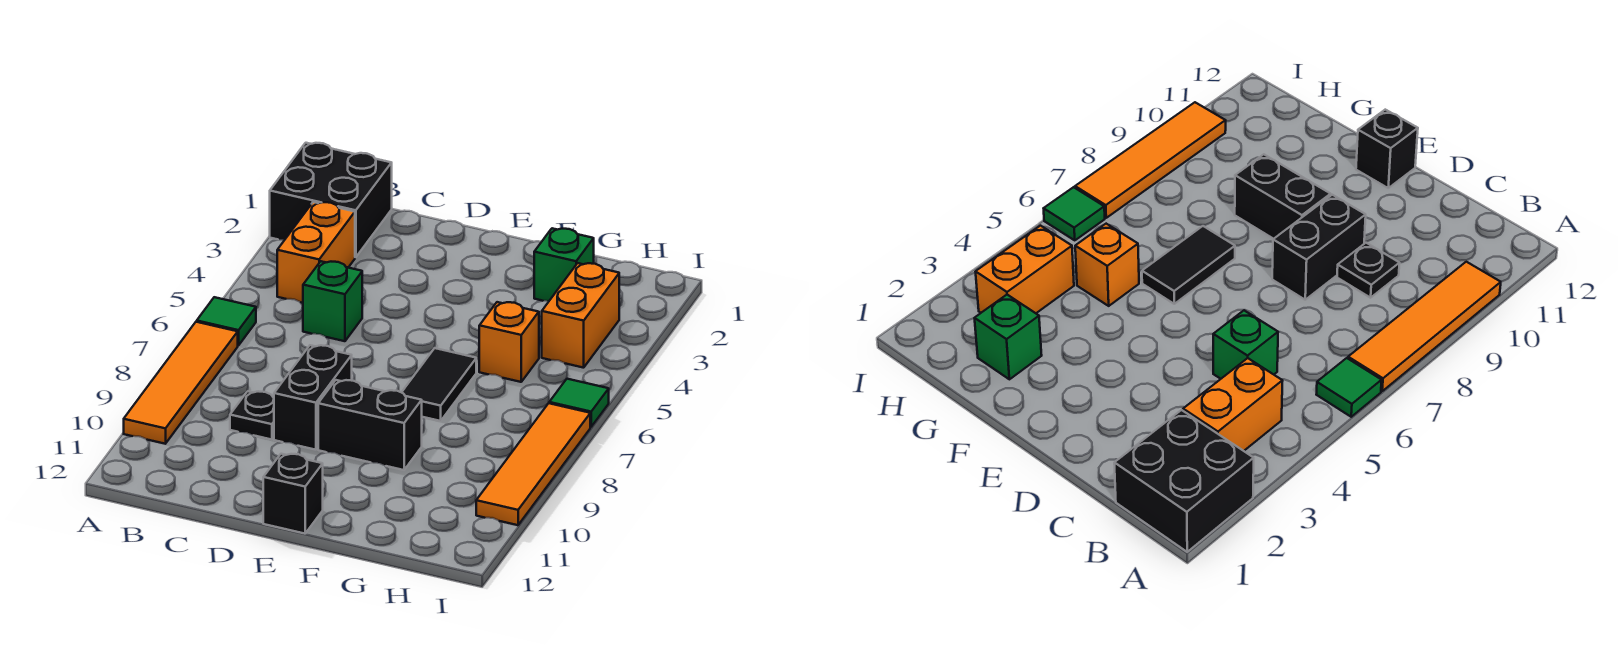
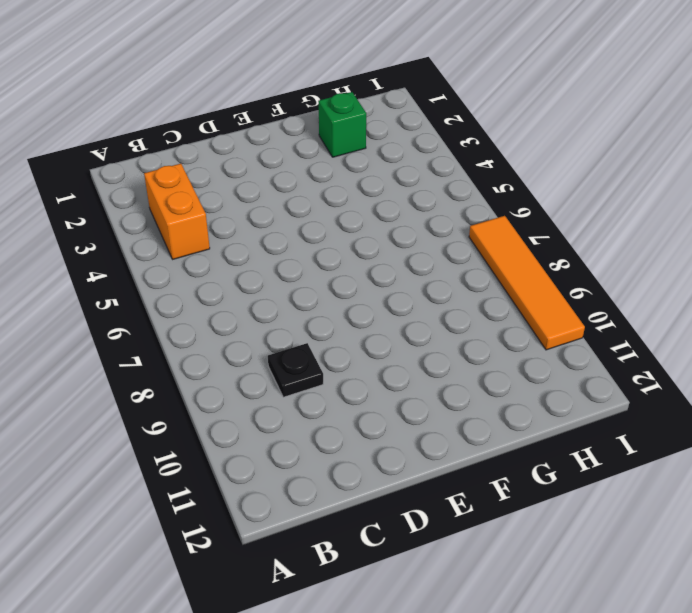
none -> black 2x2 brick [270,143,392,257]
none -> green 1x1 tile [197,297,256,345]
none -> orange 1x4 tile [124,322,238,444]

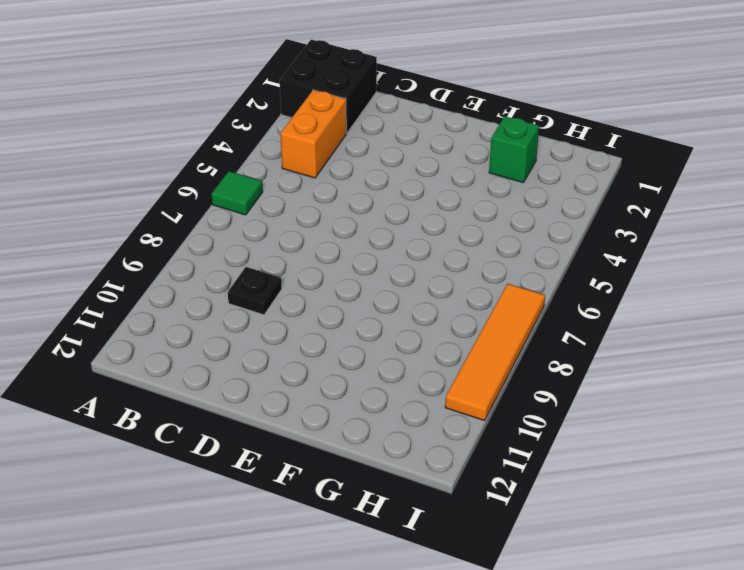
none -> orange 1x4 tile [124,322,238,444]
none -> green 1x1 brick [303,261,362,341]
none -> black 1x2 brick [274,345,352,450]

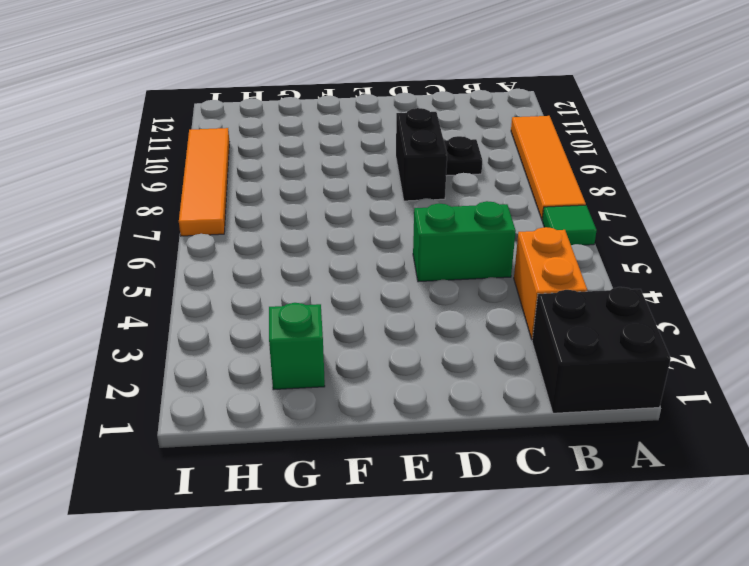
green 1x2 brick [413,201,516,282] -> green 1x1 brick [303,261,362,341]
none -> black 1x2 brick [318,380,422,470]
none -> black 1x1 brick [263,454,323,534]
none -> black 1x2 tile [402,348,476,421]

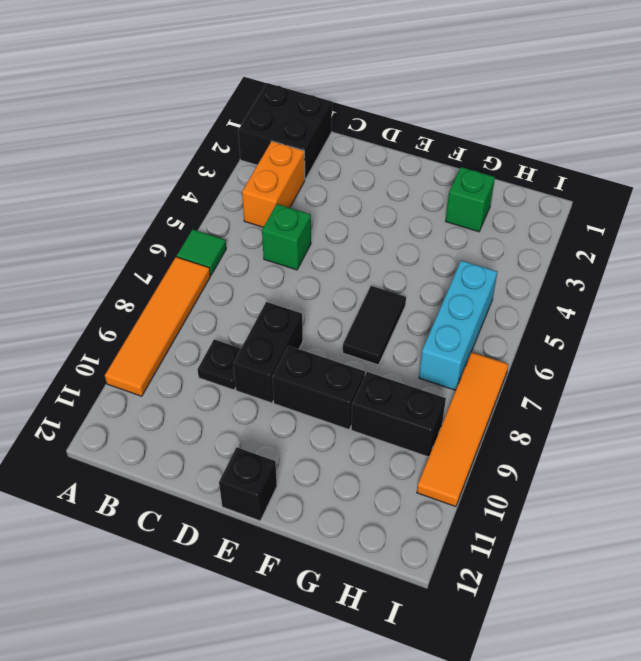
black 1x2 brick [351,372,446,457] -> none
cyan 1x3 brick [419,260,497,390] -> none
none -> orange 1x1 brick [479,302,539,382]
none -> orange 1x2 brick [542,263,619,368]
none -> green 1x1 tile [549,379,609,427]

